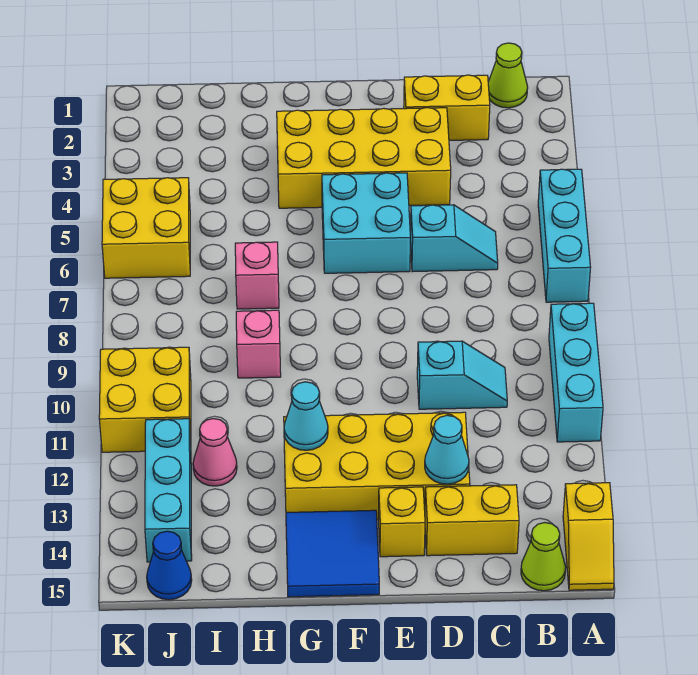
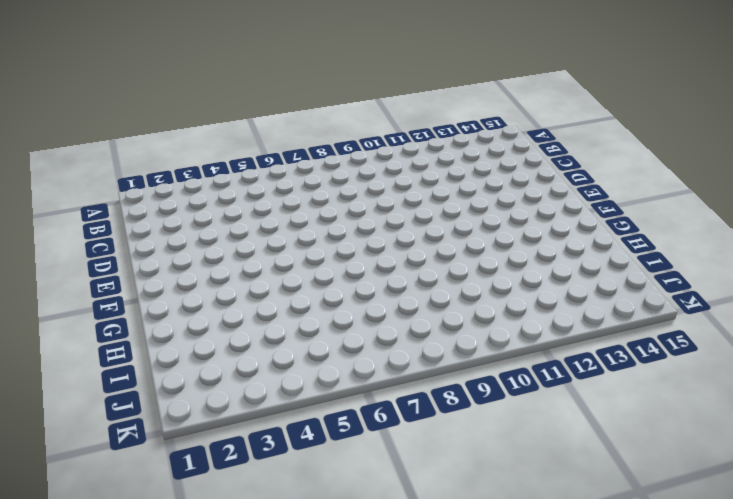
none -> cyan 1x3 brick [538,169,591,302]
none -> cyan 1x3 brick [549,303,603,442]
none -> yellow 1x2 slope [563,483,614,590]

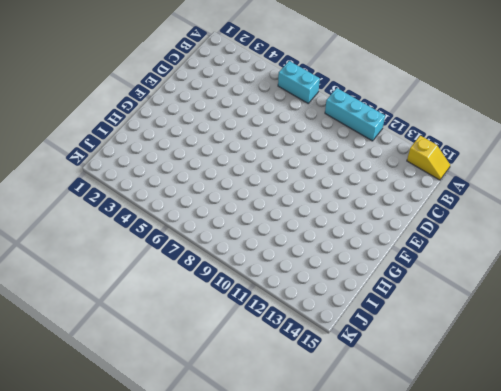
cyan 1x2 brick [278,61,320,103] -> cyan 1x3 brick [538,169,591,302]
none -> lime 1x1 cone [488,43,528,108]
none -> lime 1x1 cone [521,523,566,591]
none -> yellow 1x2 brick [404,75,490,140]

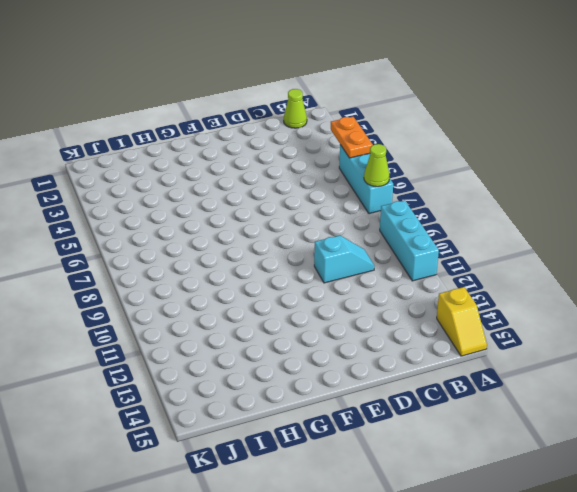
orange 1x2 plate [331,117,373,158] -> none
lime 1x1 cone [364,144,390,187] -> lime 1x1 cone moved to [521,523,566,591]
none -> yellow 1x2 brick [404,75,490,140]
none -> cyan 1x2 slope [410,205,498,272]
none -> yellow 1x2 brick [425,485,519,556]

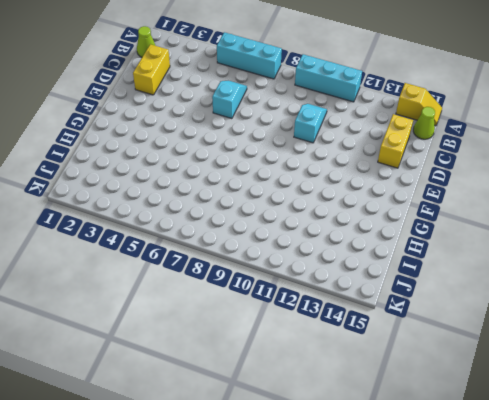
none -> yellow 2x4 brick [277,108,451,208]
none -> yellow 2x4 brick [284,412,470,519]
none -> cyan 2x2 brick [322,173,410,273]

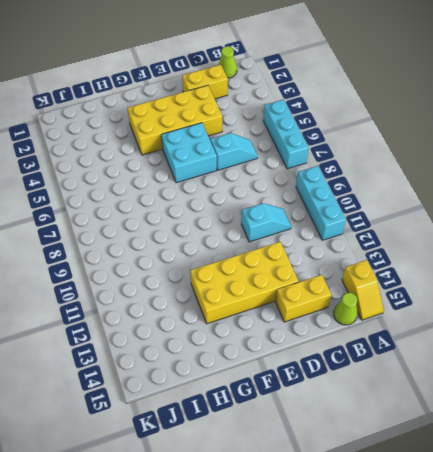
none -> yellow 1x1 brick [379,487,425,557]
none -> blue 2x2 tile [286,510,379,597]
none -> pink 1x1 brick [235,242,279,309]

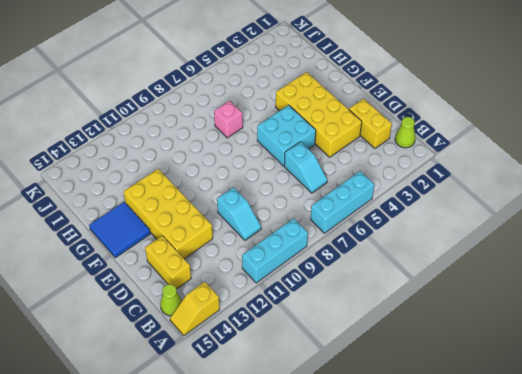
none -> yellow 1x1 brick [379,487,425,557]
none -> pink 1x1 brick [236,310,281,378]
none -> pink 1x1 cone [193,419,237,486]

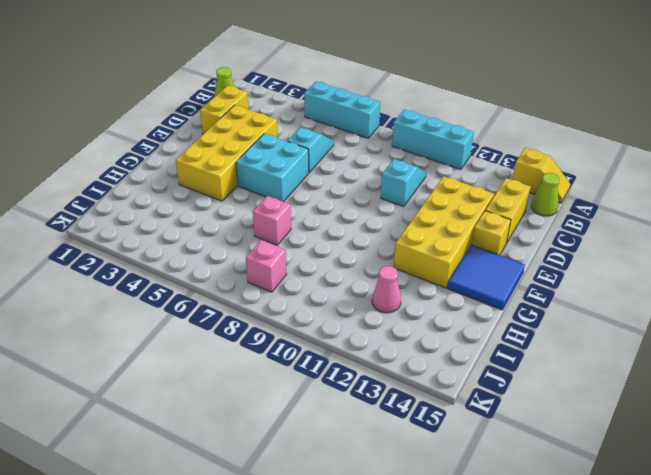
pink 1x1 brick [246,240,287,292] -> pink 1x1 brick moved to [236,310,281,378]
none -> yellow 2x2 brick [102,178,190,278]
none -> yellow 2x2 brick [99,347,191,452]
none -> cyan 1x3 brick [145,419,192,562]

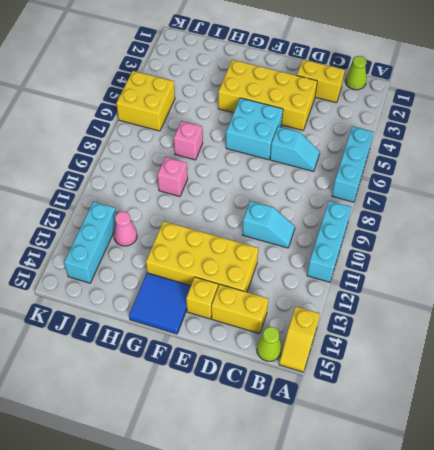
none -> yellow 2x2 brick [99,347,191,452]
none -> blue 1x1 cone [147,531,192,600]
none -> cyan 1x1 cone [425,415,469,484]

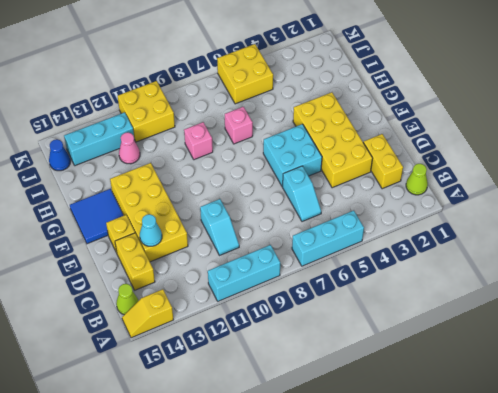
none -> cyan 1x1 cone [284,382,328,450]

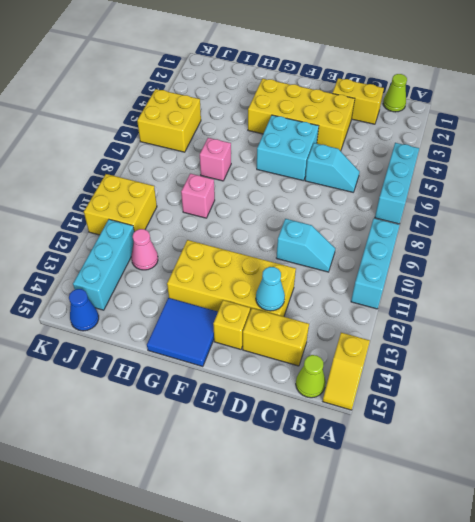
none -> cyan 1x1 cone [284,382,328,450]

